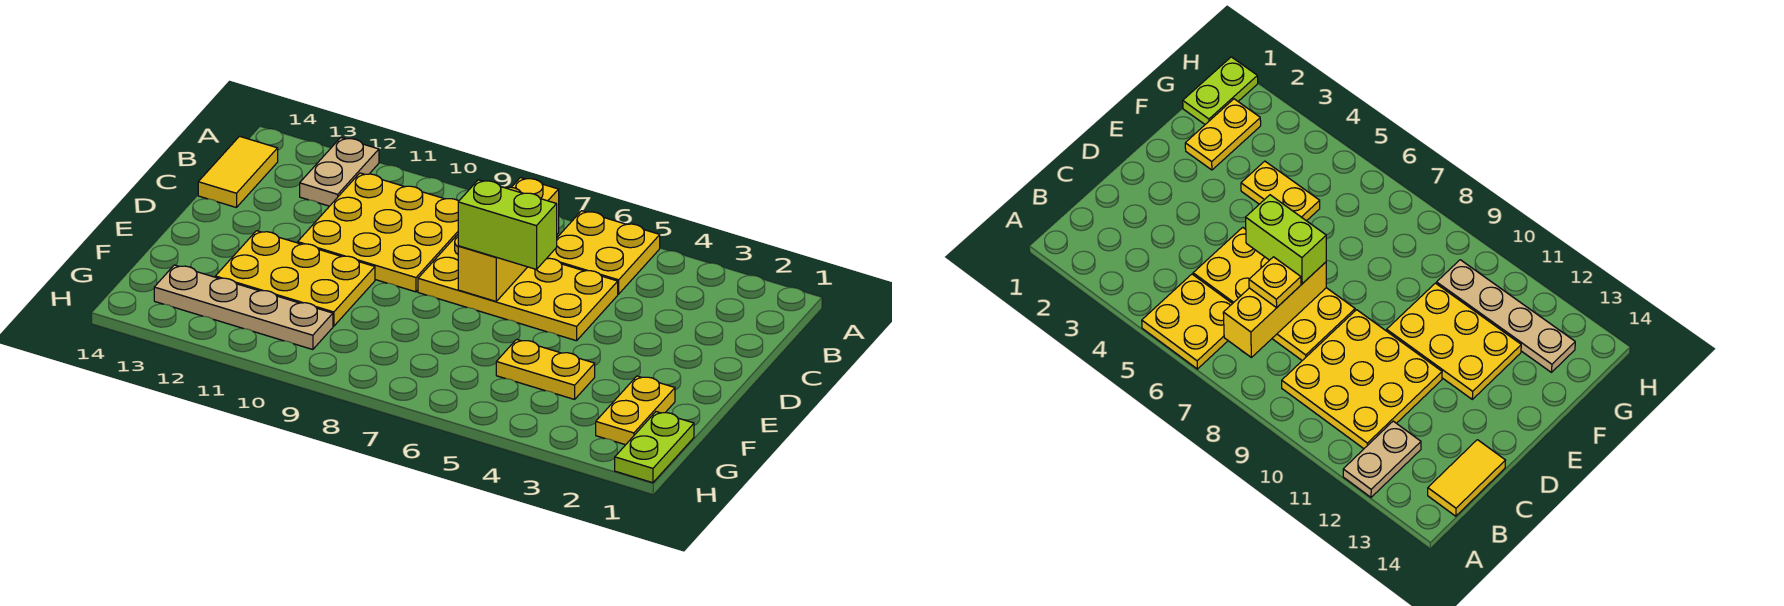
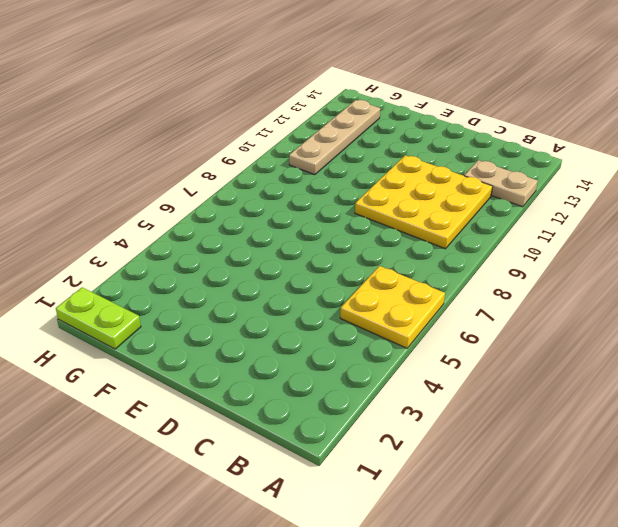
none -> yellow 1x2 tile [198,136,278,208]
none -> yellow 2x4 plate [418,235,618,341]
none -> yellow 2x3 plate [215,231,375,326]

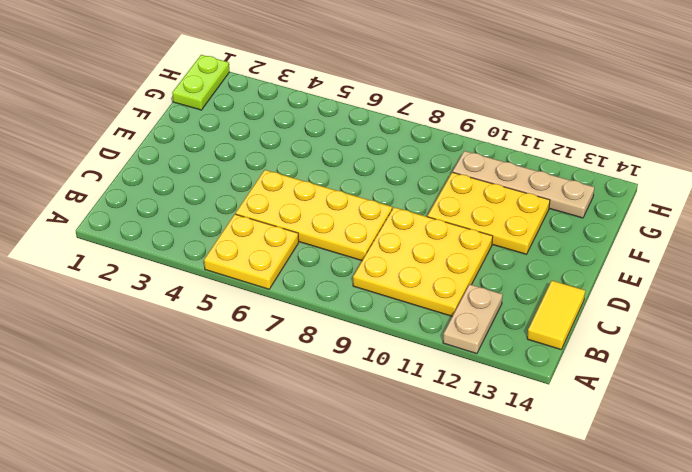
none -> yellow 1x2 plate [596,376,675,445]
none -> yellow 1x2 plate [496,339,595,399]
none -> yellow 1x3 brick [458,178,559,301]

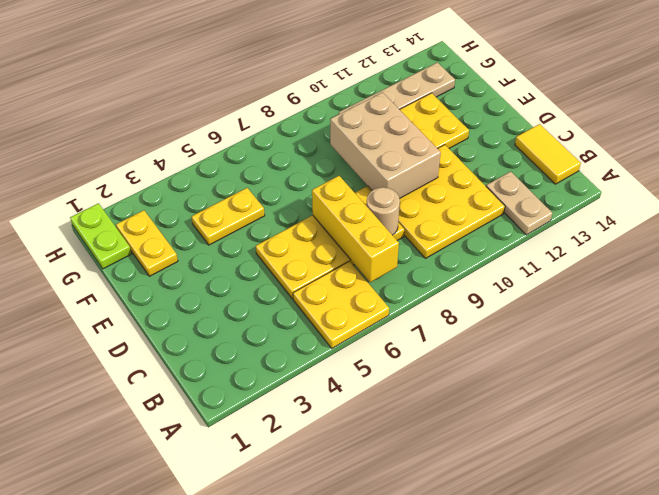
tan 1x1 round brick [367,187,400,235] -> none
tan 2x3 brick [330,92,441,198] -> none
none -> yellow 1x1 plate [1249,257,1301,308]
none -> lime 1x2 brick [458,180,557,270]

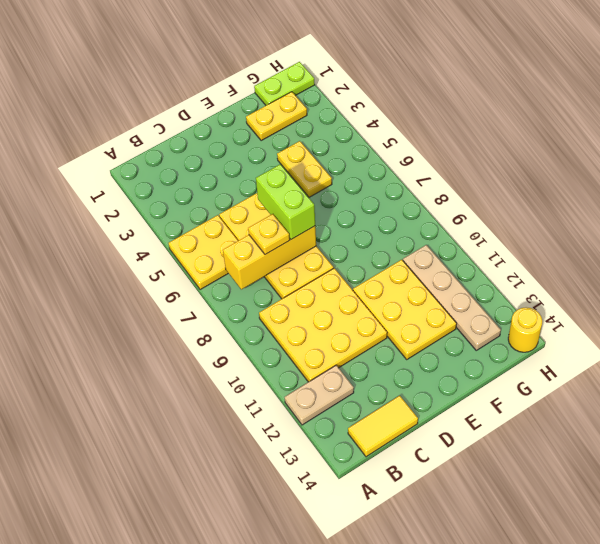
yellow 1x1 round brick [508,307,542,352] -> none

